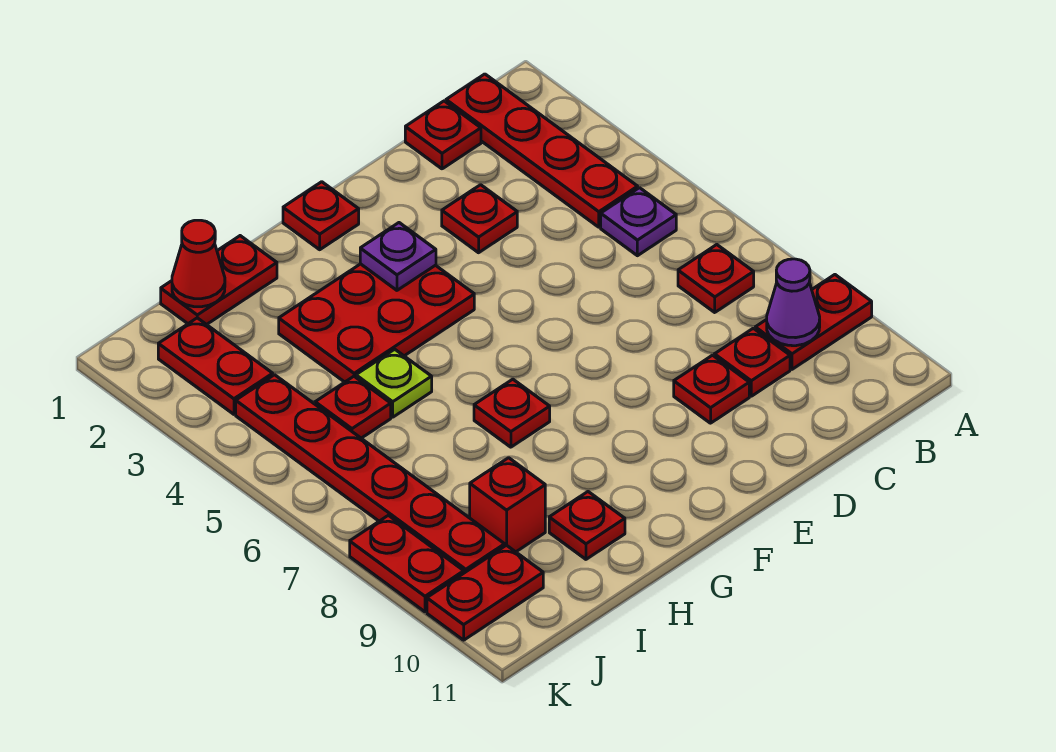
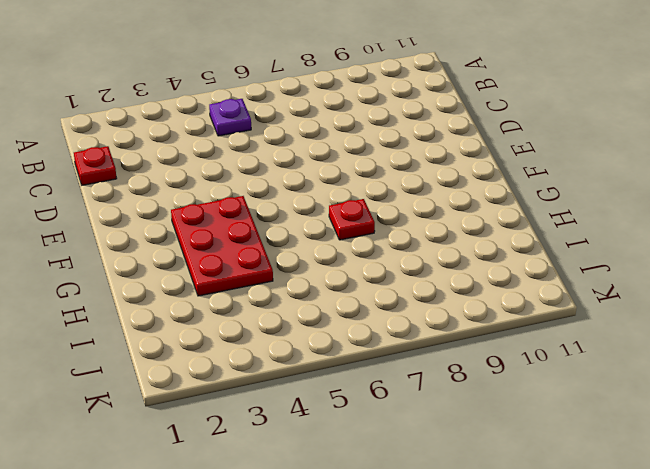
none -> red 1x2 plate [755,275,872,369]
none -> red 1x4 plate [446,74,638,227]
none -> red 1x1 plate [678,245,754,312]

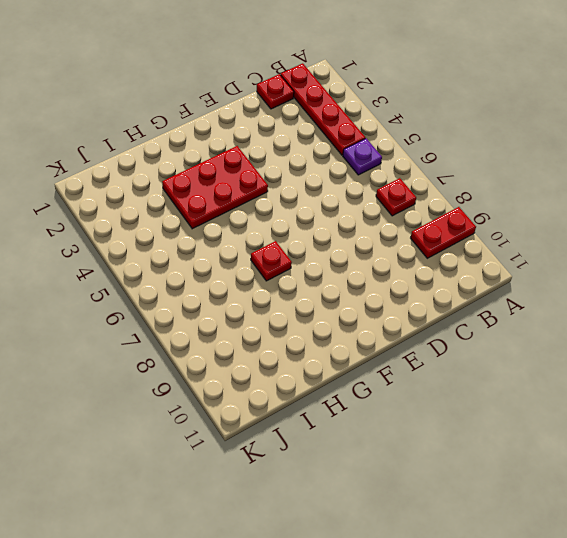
none -> red 1x1 plate [714,328,790,396]
none -> red 1x1 plate [442,185,517,253]
none -> red 1x1 plate [674,355,749,423]

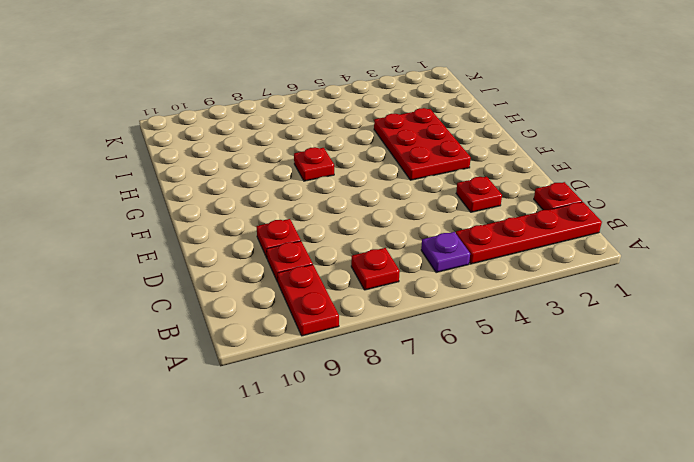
none -> red 1x1 plate [283,182,359,250]
none -> red 1x2 plate [161,236,277,325]
none -> lime 1x1 plate [356,349,432,417]

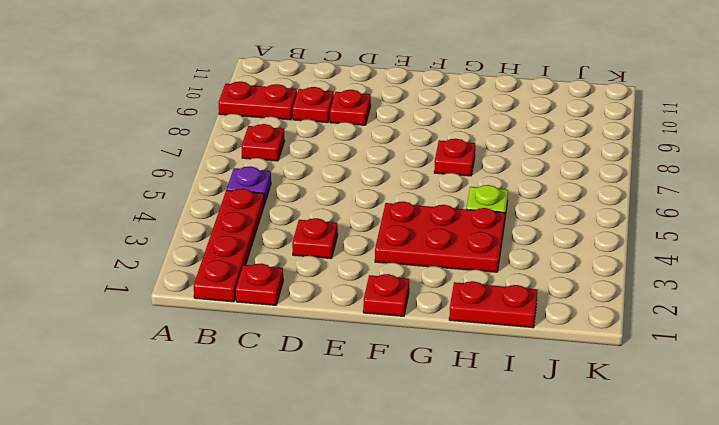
none -> red 1x1 plate [549,492,625,559]
none -> red 1x1 plate [315,376,391,438]
none -> red 1x1 brick [470,458,545,552]

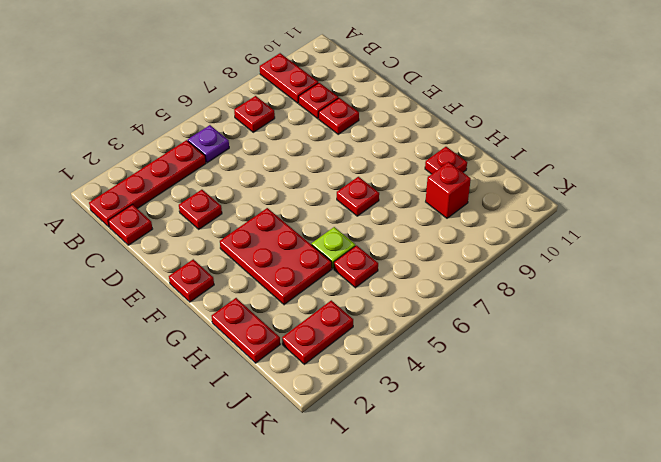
none -> red 1x6 plate [236,375,505,573]
none -> red 1x2 plate [427,545,543,640]
none -> red 1x2 plate [350,515,464,612]

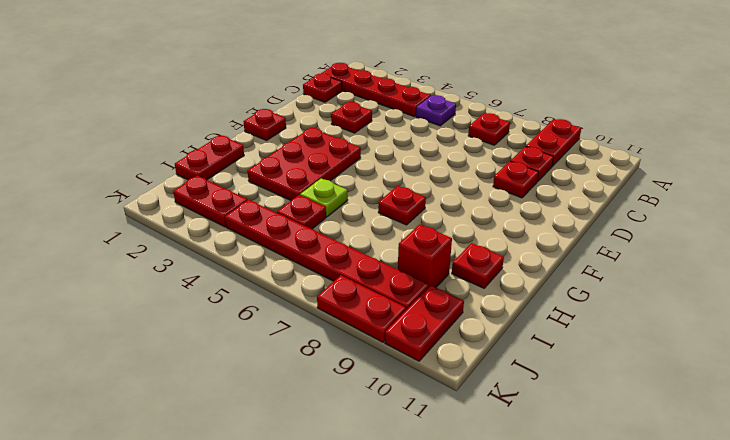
none -> purple 1x1 cone [767,259,820,346]
none -> purple 1x1 plate [360,223,436,290]
none -> red 1x1 cone [172,220,225,307]

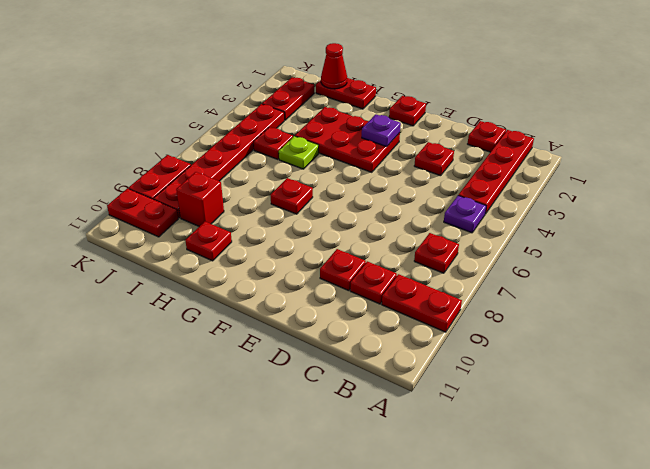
none -> purple 1x1 cone [767,259,820,346]

